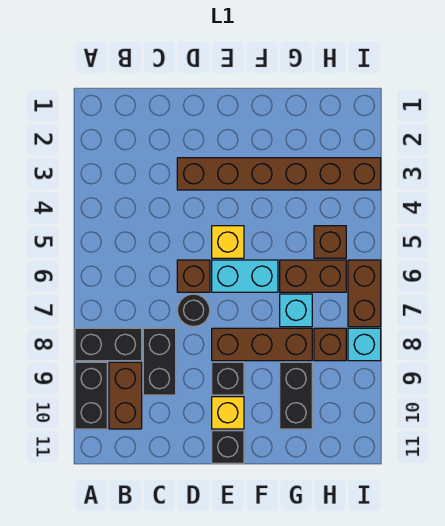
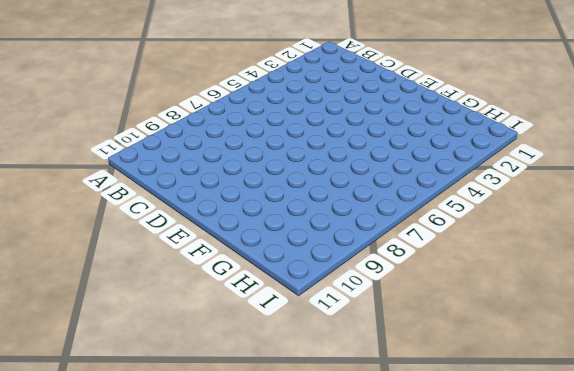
none -> black 1x2 brick [75,328,142,361]
none -> black 1x2 brick [75,362,107,429]
none -> brown 1x2 brick [109,362,142,429]

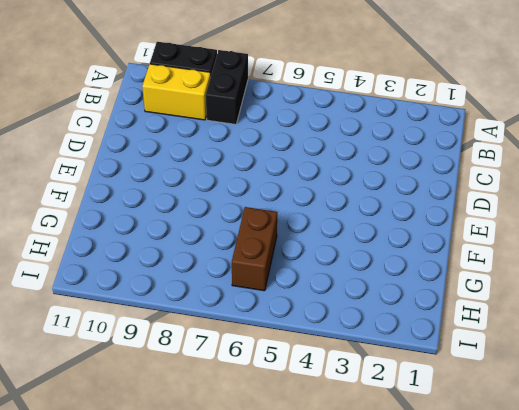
yellow 1x2 brick [142,64,211,120] -> brown 1x2 brick [109,362,142,429]
none -> black 1x2 brick [143,328,176,395]
none -> brown 1x6 brick [177,158,381,190]
none -> brown 1x1 brick [177,260,210,292]

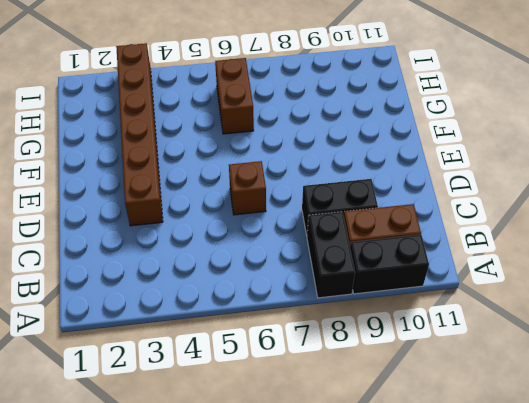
none -> black 1x1 round brick [177,294,210,327]
none -> yellow 1x1 brick [212,226,244,258]
none -> cyan 1x2 brick [212,260,278,292]

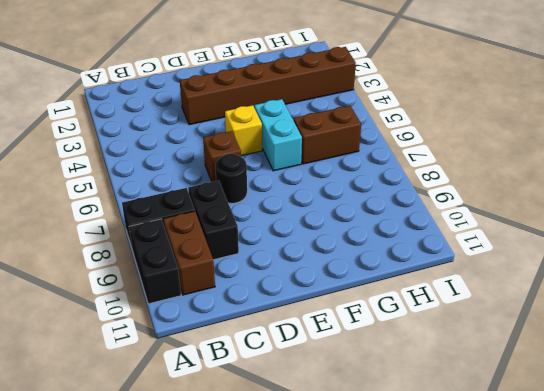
cyan 1x2 brick [254,99,302,171] -> cyan 1x2 brick turned to [212,260,278,292]
none -> brown 1x3 brick [212,328,312,361]
none -> black 1x1 brick [212,362,244,395]
none -> yellow 1x1 brick [212,397,244,429]

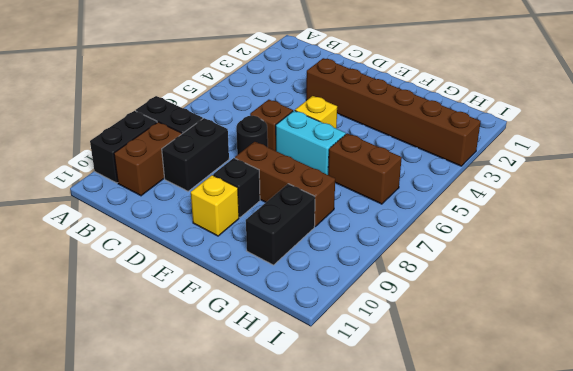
none -> black 1x1 brick [212,431,244,463]
none -> cyan 1x1 brick [280,294,312,327]
none -> brown 1x1 brick [314,226,346,258]

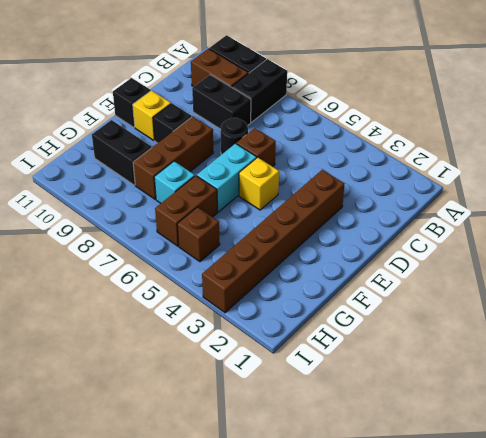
none -> brown 1x1 brick [314,328,346,361]
none -> brown 1x2 brick [348,260,381,327]
none -> cyan 1x1 brick [348,328,381,361]

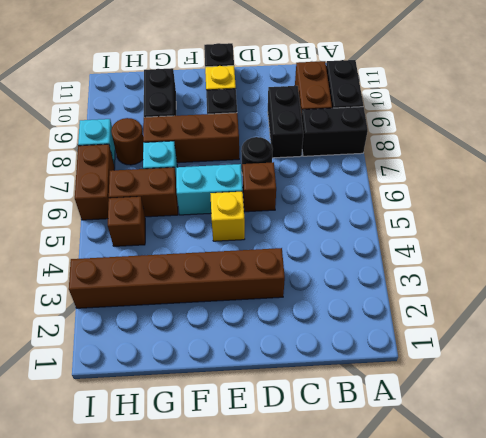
brown 1x1 round brick [111,118,143,165] -> brown 1x1 brick [314,328,346,361]

